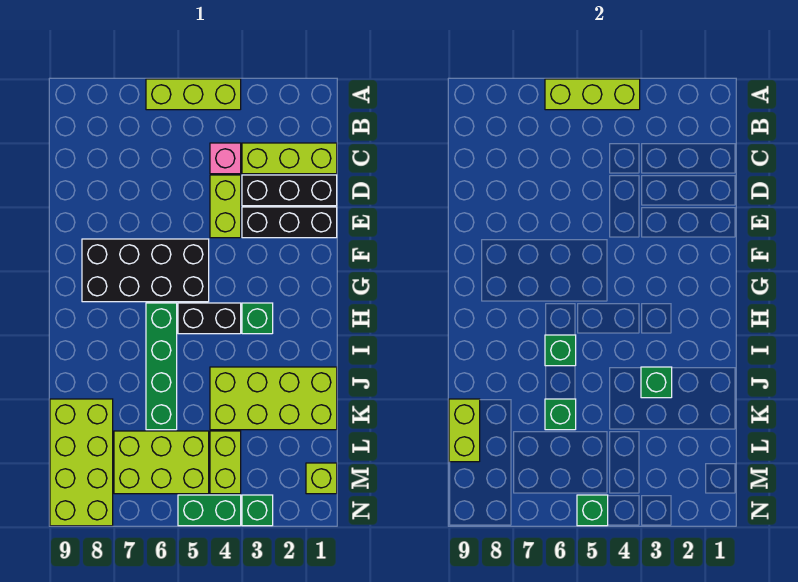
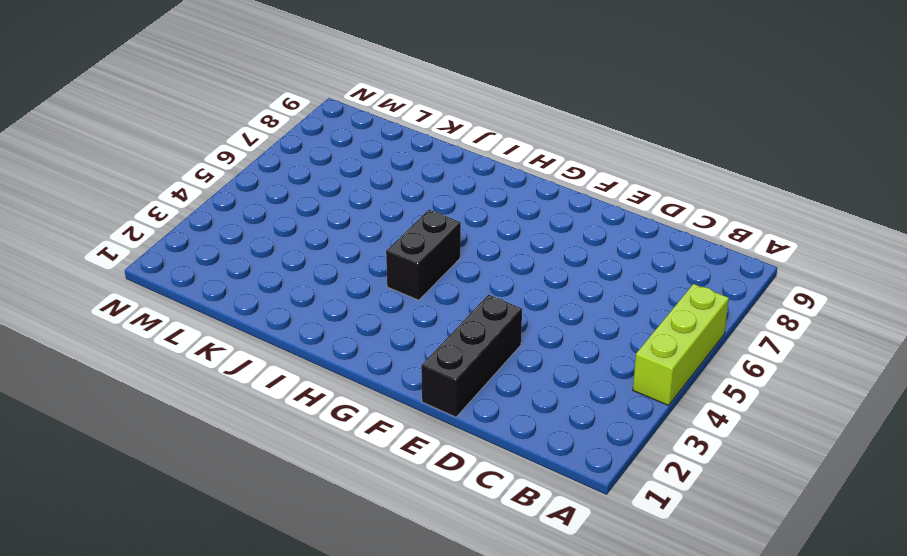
none -> lime 1x3 brick [242,143,337,174]
none -> pink 1x1 brick [210,143,241,174]
none -> black 1x3 brick [242,175,337,206]

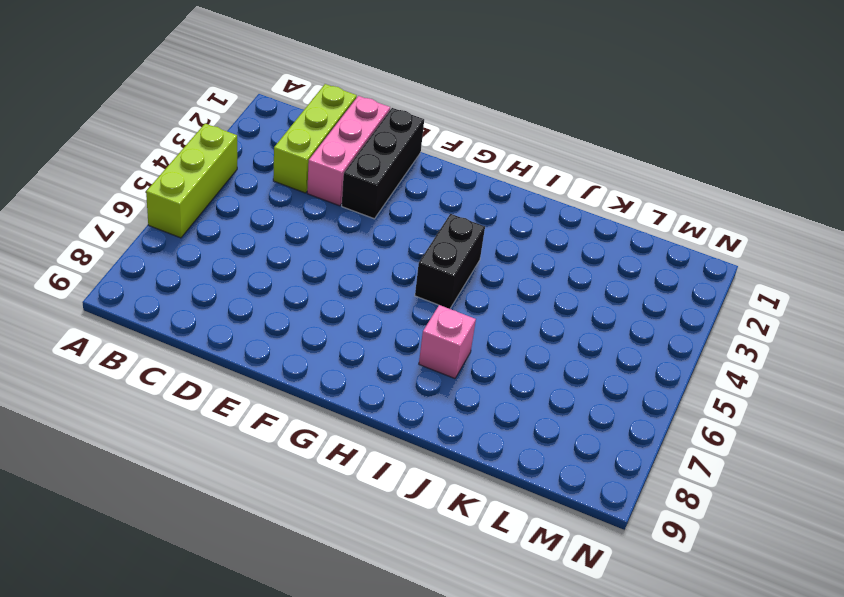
pink 1x3 brick [307,96,390,206] -> black 1x3 brick [242,175,337,206]
pink 1x1 brick [419,305,476,379] -> pink 1x1 brick moved to [210,143,241,174]
none -> lime 1x2 brick [210,175,241,238]
none -> black 2x4 brick [82,239,209,302]
none -> green 1x1 brick [242,303,273,334]

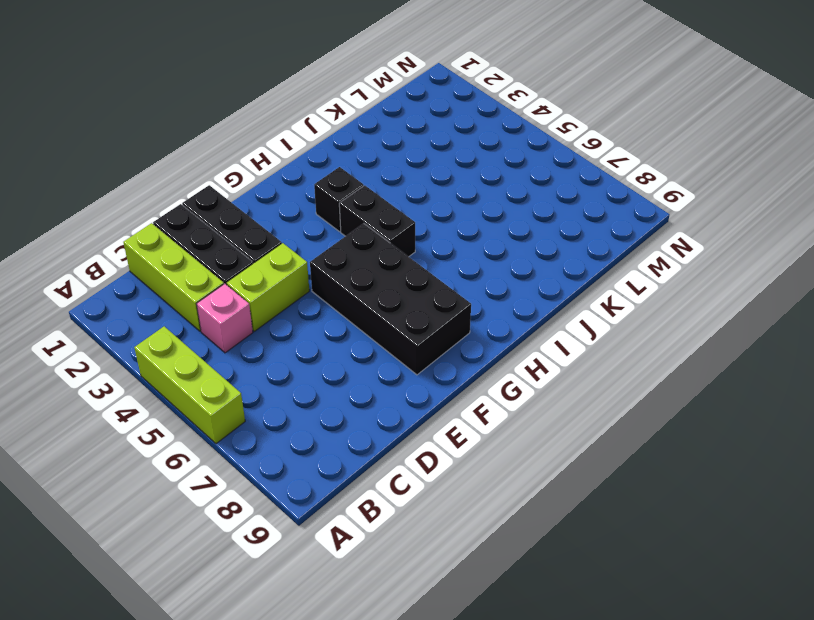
black 1x1 brick [314,167,364,232] -> green 1x1 brick [242,303,273,334]
none -> green 1x4 brick [146,303,177,430]
none -> lime 2x4 brick [210,367,337,430]
none -> lime 2x4 brick [50,399,113,526]

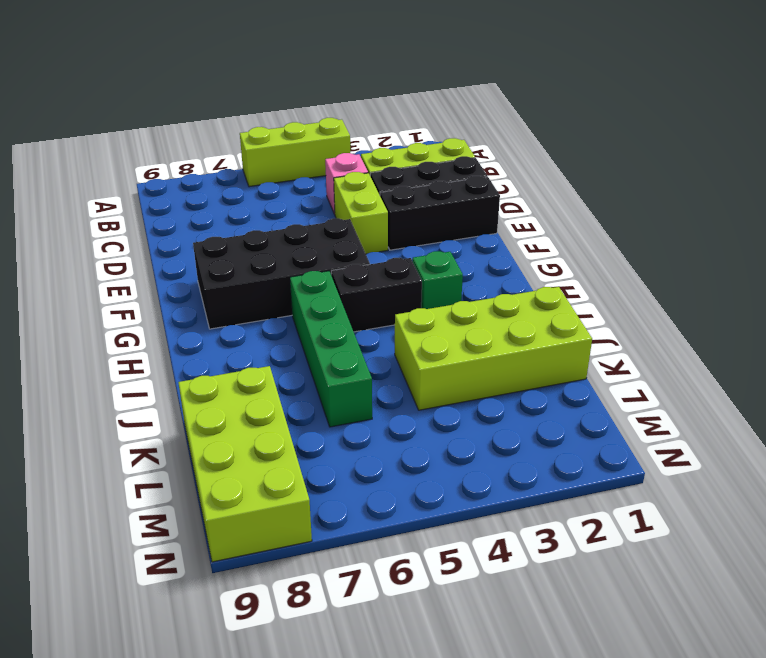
none -> lime 1x2 brick [210,431,241,494]
none -> lime 2x3 brick [114,431,209,494]
none -> lime 1x1 brick [306,463,337,494]

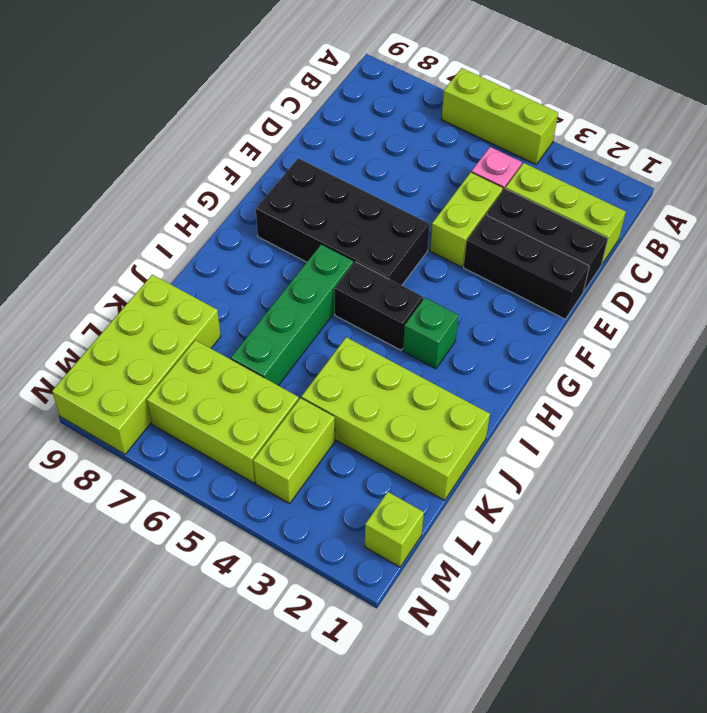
none -> green 1x1 brick [242,495,273,526]
none -> green 1x2 brick [178,495,241,526]
none -> lime 1x3 brick [545,79,640,110]

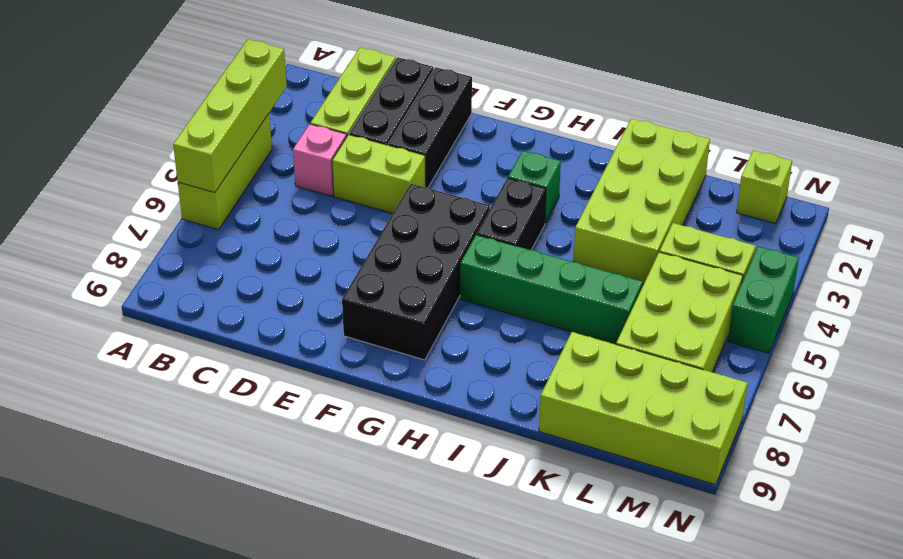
lime 1x4 brick [173,39,287,193] -> lime 1x3 brick [545,79,640,110]
none -> green 1x1 brick [242,495,273,526]
none -> green 1x1 brick [545,335,576,366]
none -> green 1x1 brick [641,367,672,398]

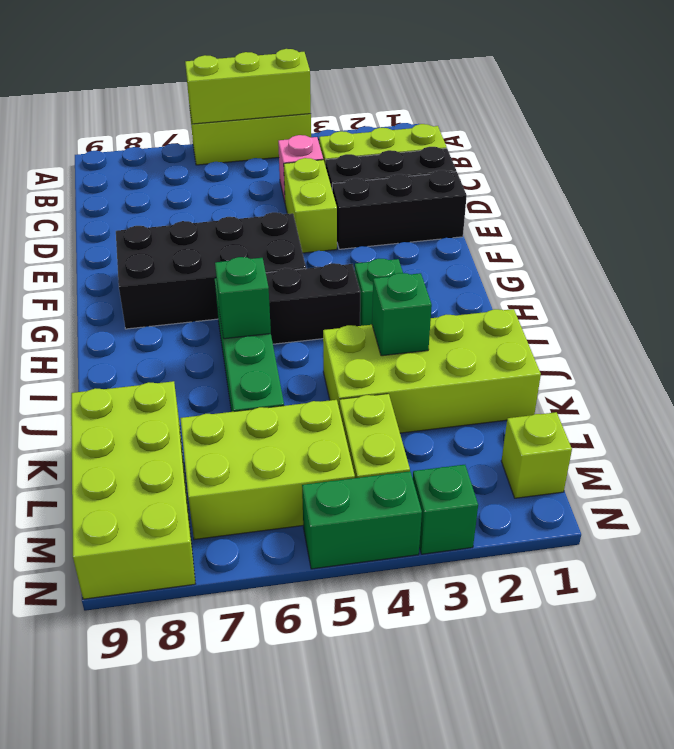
none -> green 1x1 brick [545,399,576,430]
none -> lime 1x2 brick [449,399,480,462]
none -> green 1x1 brick [577,495,608,526]

